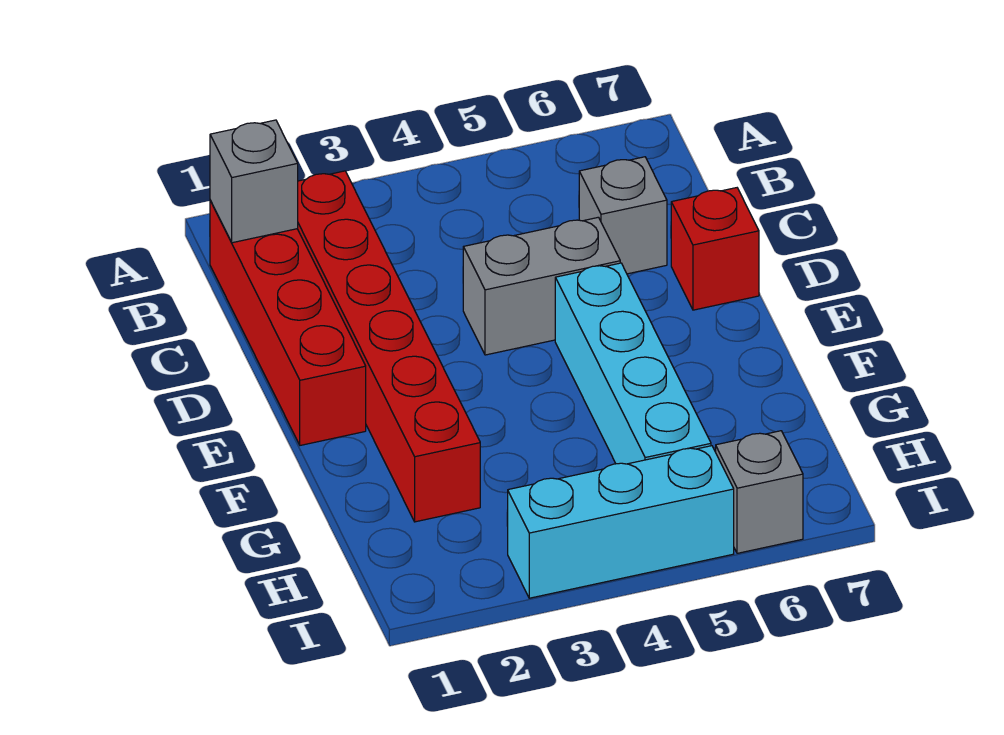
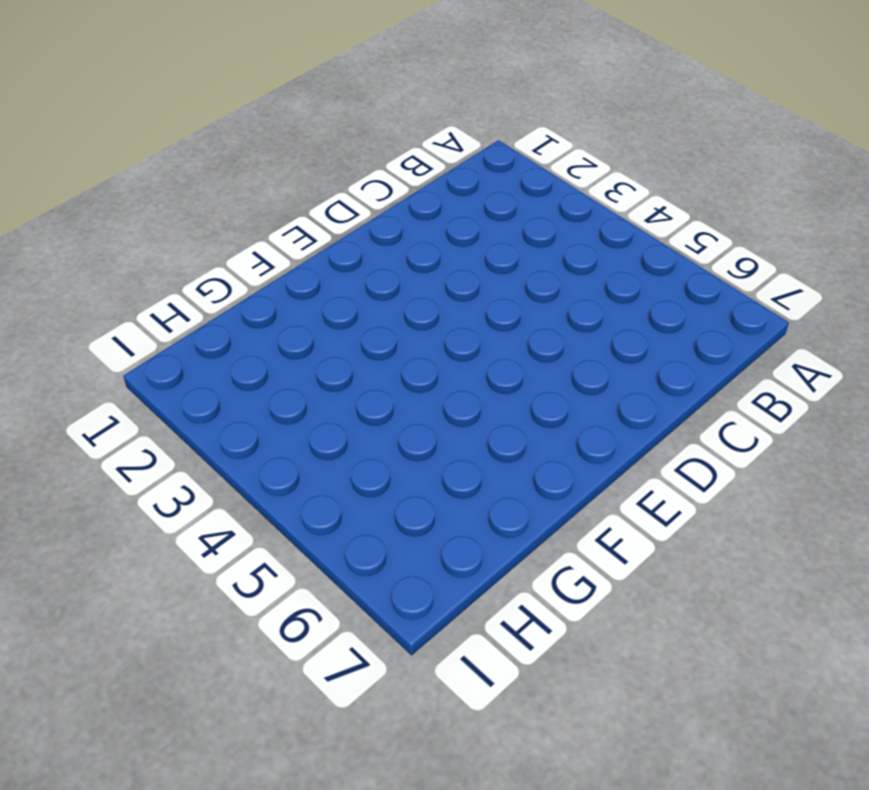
none -> red 1x4 brick [210,200,366,445]
none -> red 1x6 brick [298,171,480,522]

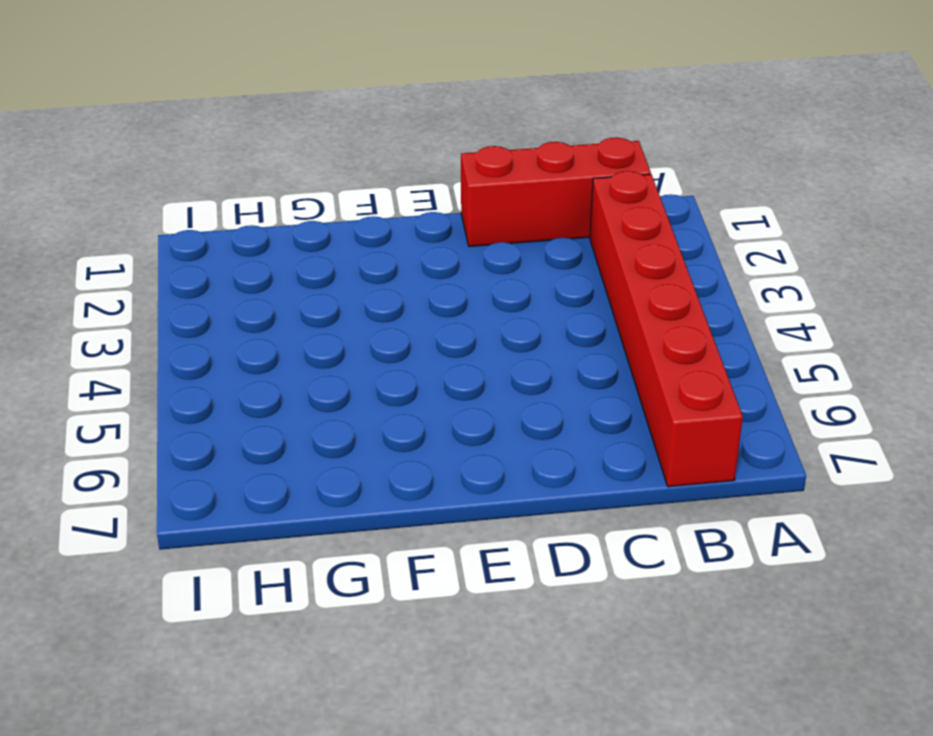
red 1x3 brick [461,137,651,247] -> red 1x4 brick [210,200,366,445]
red 1x6 brick [590,171,743,487] -> red 1x6 brick turned to [298,171,480,522]
none -> grey 1x1 brick [579,157,667,274]
none -> grey 1x2 brick [463,217,620,355]

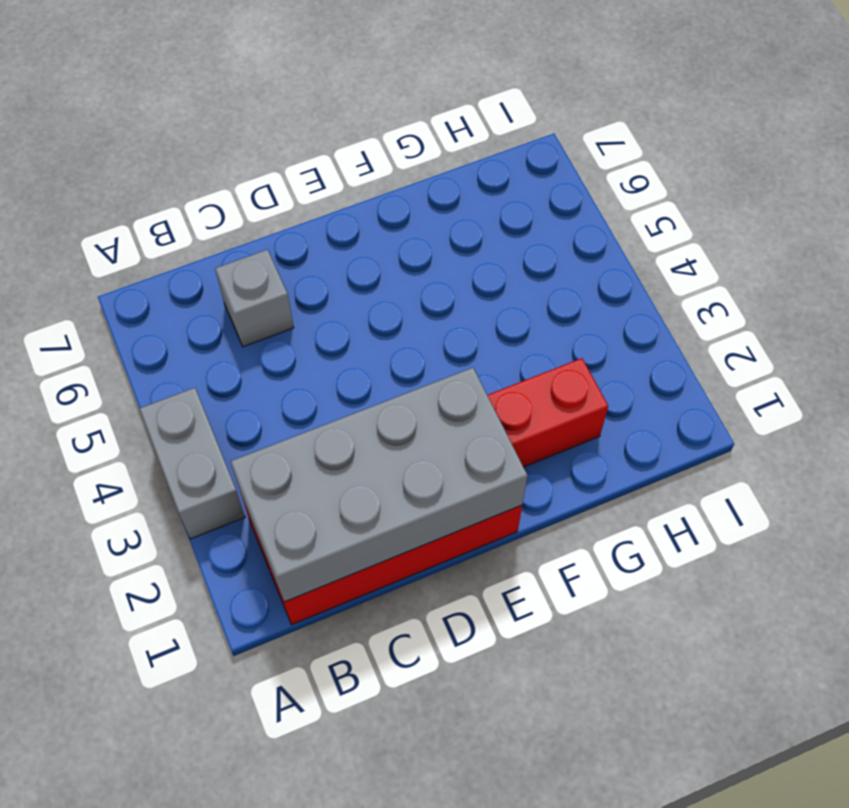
grey 1x2 brick [139,388,245,539] -> grey 1x2 brick moved to [463,217,620,355]
grey 2x4 brick [230,368,527,602] -> grey 1x1 brick [210,120,298,243]
none -> red 1x1 brick [671,188,759,310]
none -> cyan 1x4 brick [555,263,711,464]

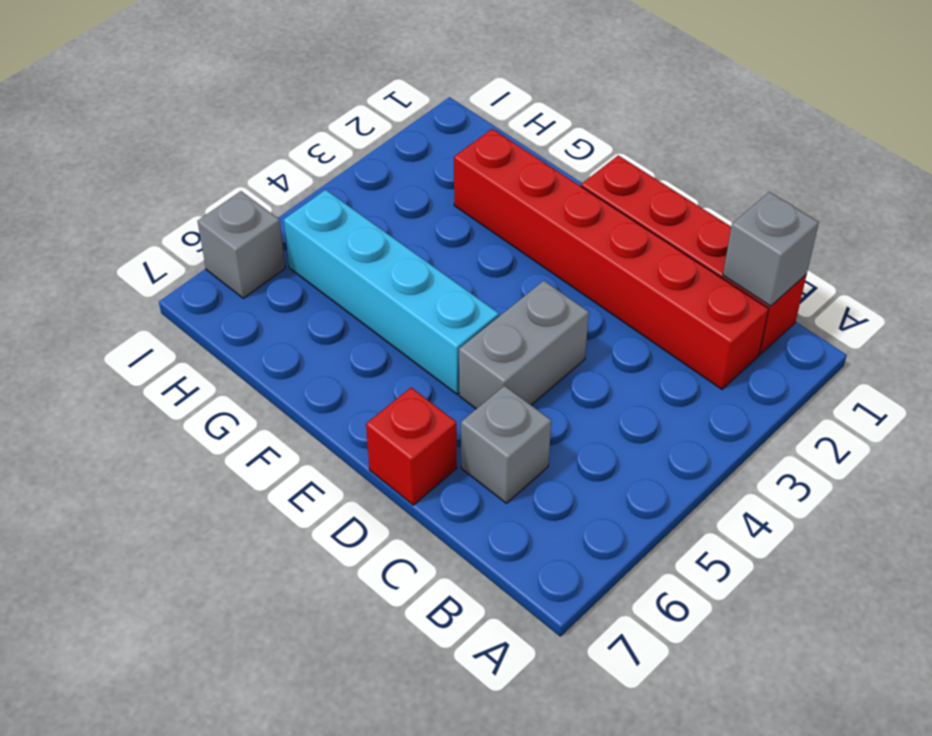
none -> cyan 1x3 brick [508,446,734,598]

